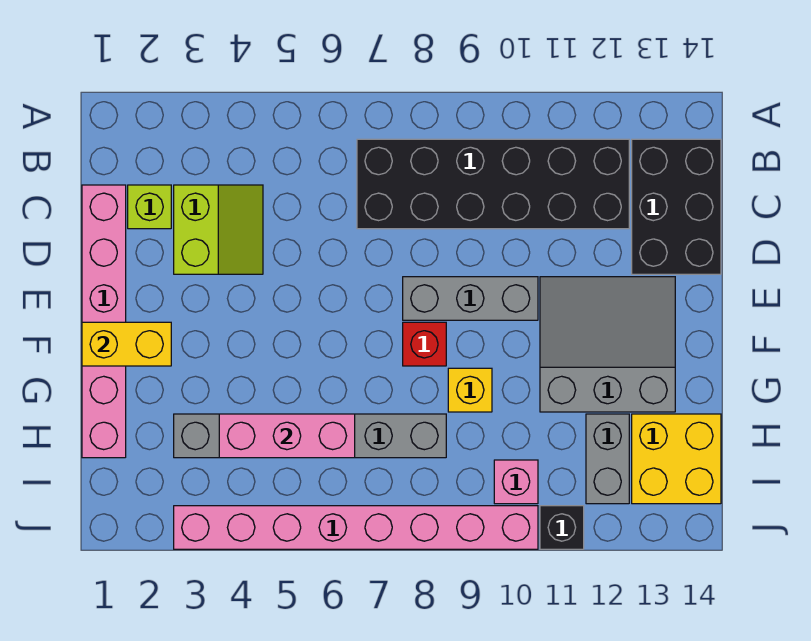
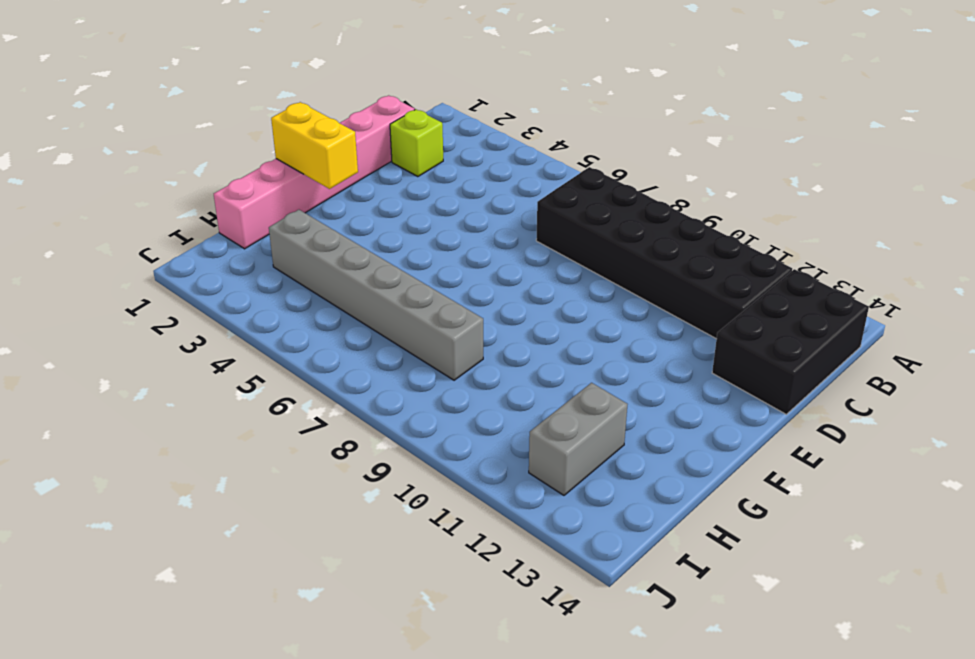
none -> lime 2x2 slope [174,185,263,274]
none -> grey 1x3 brick [403,277,538,320]
none -> grey 3x3 slope [540,277,675,412]

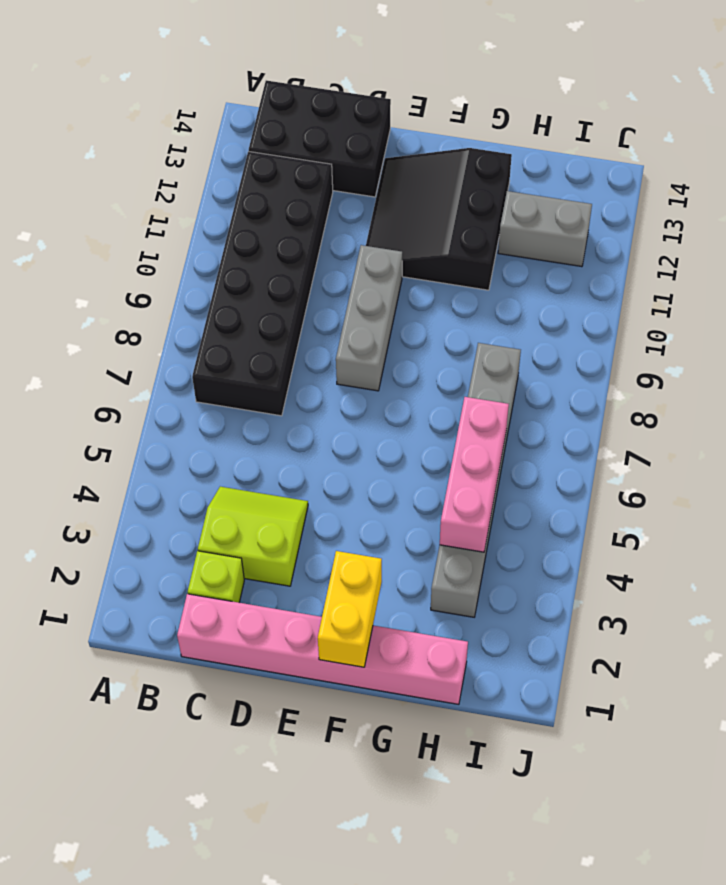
black 3x3 slope [366,148,512,290] -> grey 3x3 slope [540,277,675,412]
none -> red 1x1 brick [403,322,446,366]
none -> yellow 1x1 brick [448,368,492,412]
none -> yellow 2x2 brick [632,414,721,504]

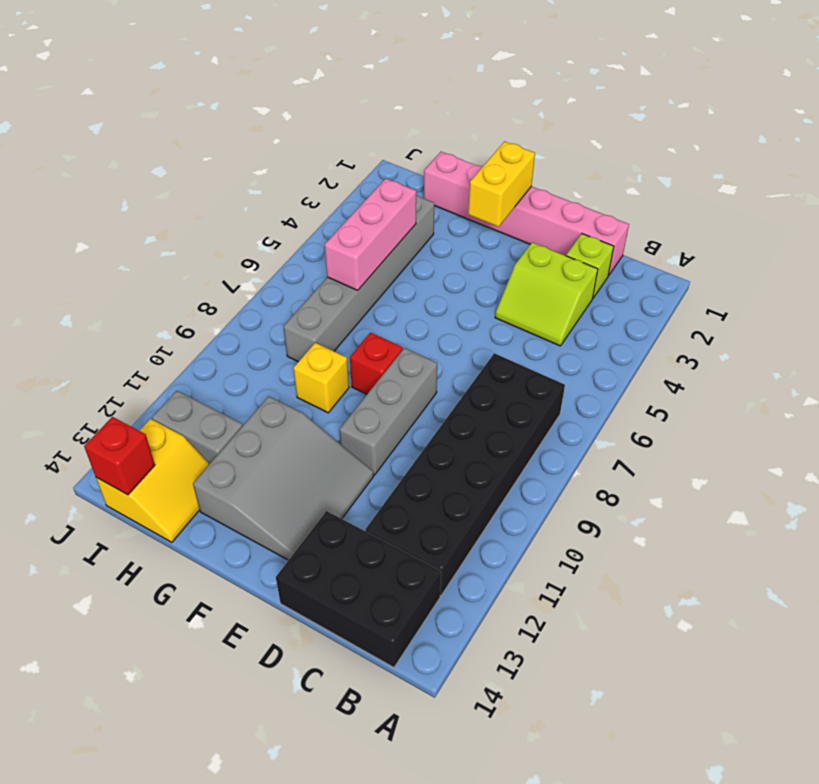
yellow 2x2 slope [96,419,209,542] -> yellow 2x2 brick [632,414,721,504]
red 1x1 brick [84,417,155,495] -> none
none -> pink 1x1 brick [494,460,538,504]
none -> pink 1x8 brick [174,506,538,549]
none -> black 1x1 brick [540,506,584,549]

